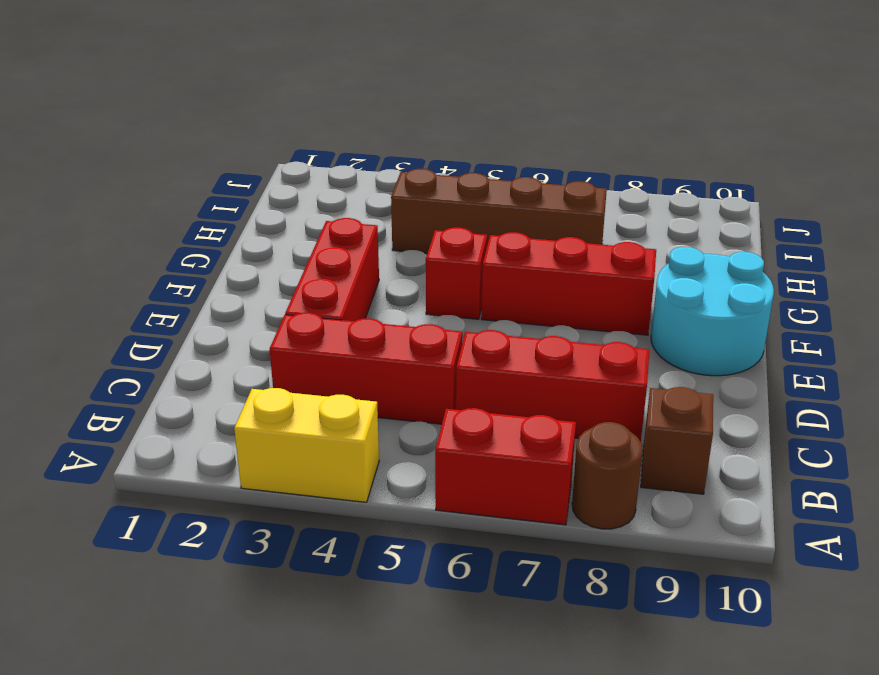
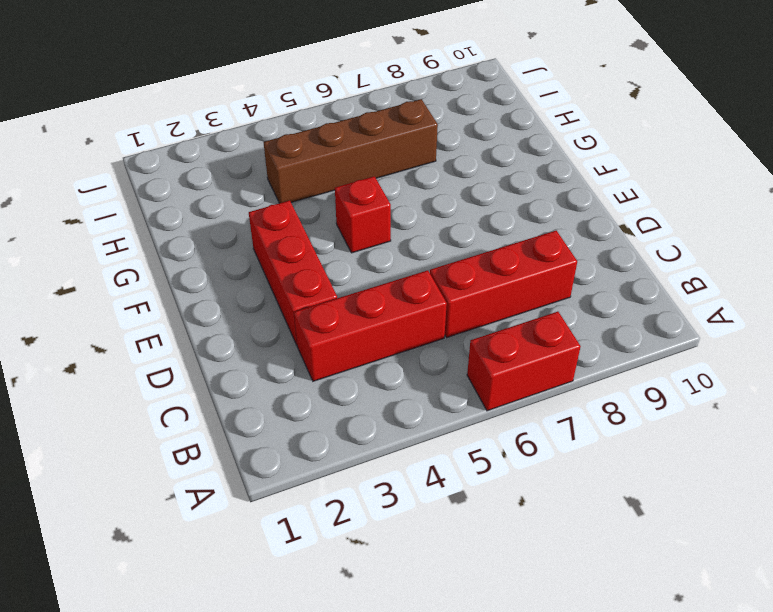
none -> yellow 1x2 brick [234,388,379,502]
none -> brown 1x1 round brick [572,422,643,529]

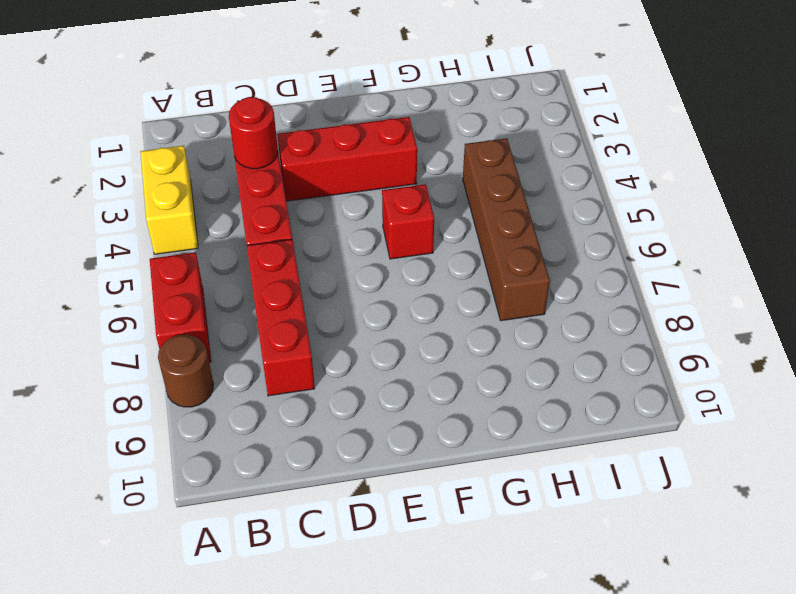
red 1x1 round brick [229,97,278,169] -> none
none -> brown 1x1 brick [641,387,713,494]
none -> cyan 2x2 round brick [651,247,774,376]

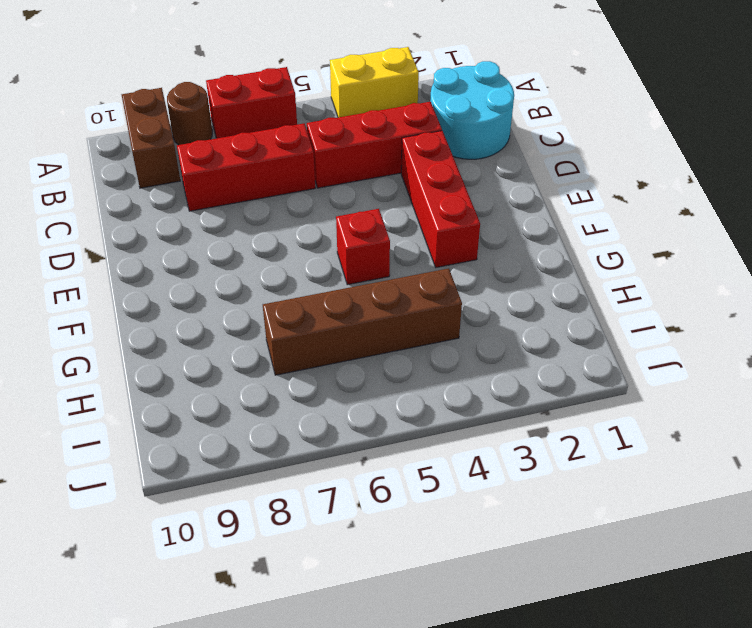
brown 1x2 brick [122,88,180,188] -> brown 1x1 brick [641,387,713,494]
cyan 2x2 round brick [430,61,514,159] -> cyan 2x2 round brick moved to [651,247,774,376]
none -> red 1x3 brick [481,232,656,335]

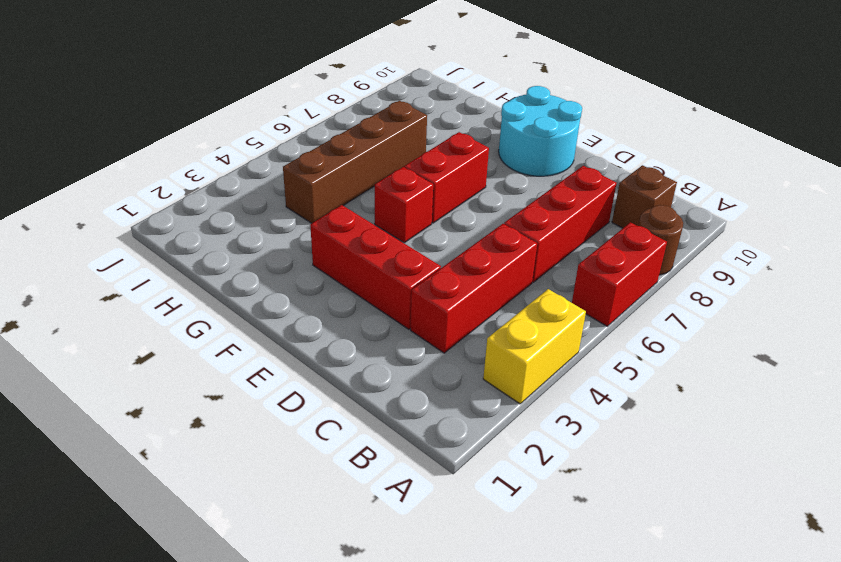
red 1x2 brick [404,132,489,223] -> red 1x3 brick [481,232,656,335]

